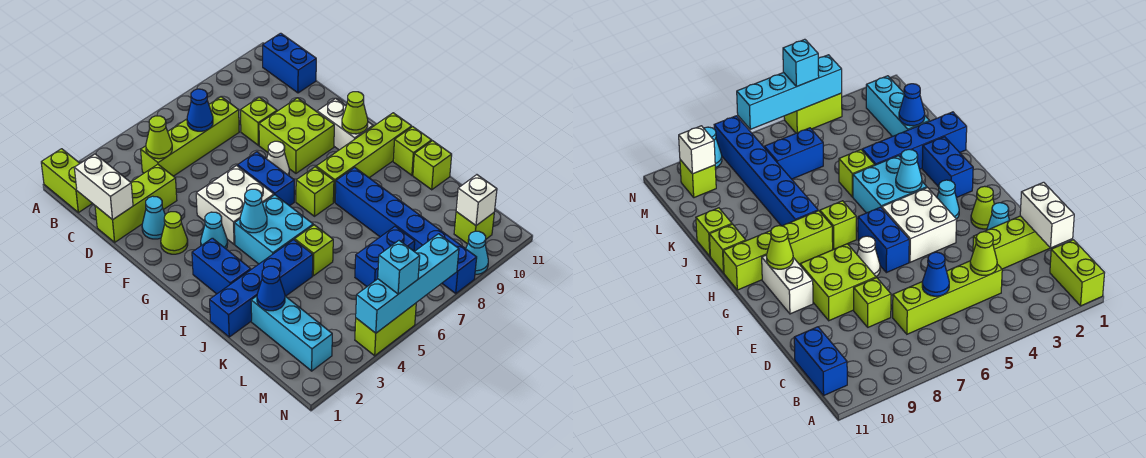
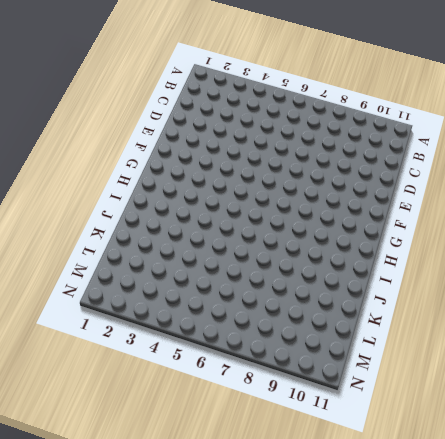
none -> lime 1x2 brick [41,149,93,213]
none -> blue 1x2 brick [263,33,316,93]
none -> lime 1x4 brick [141,97,239,176]
none -> lime 1x3 brick [95,164,177,242]

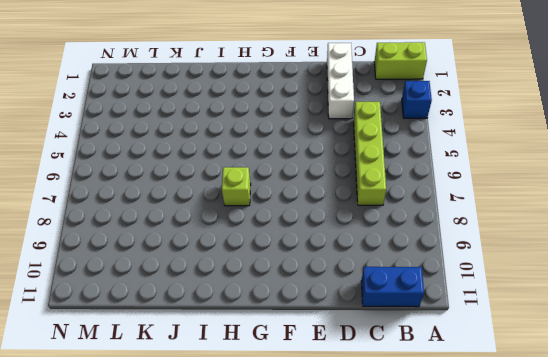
blue 1x1 brick [402,81,432,118] -> none
white 1x3 brick [327,43,354,119] -> lime 1x3 brick [95,164,177,242]
none -> lime 1x1 brick [241,97,277,145]
none -> cyan 1x1 cone [142,196,165,239]
none -> lime 2x2 brick [259,98,334,173]
none -> lime 1x1 cone [161,212,188,254]

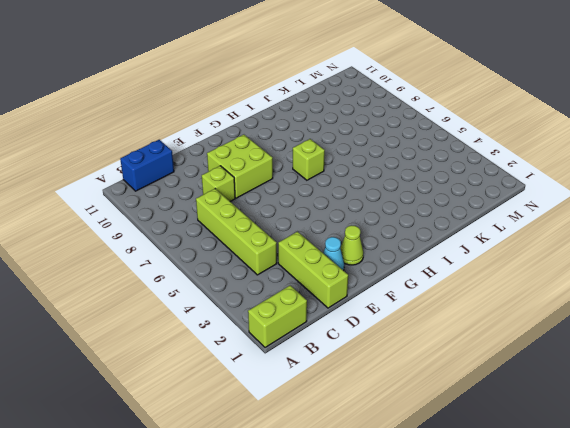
none -> white 2x2 brick [196,166,274,244]
none -> blue 1x2 brick [238,152,294,206]
none -> white 1x1 cone [267,141,289,176]
none -> white 1x2 brick [317,98,373,150]

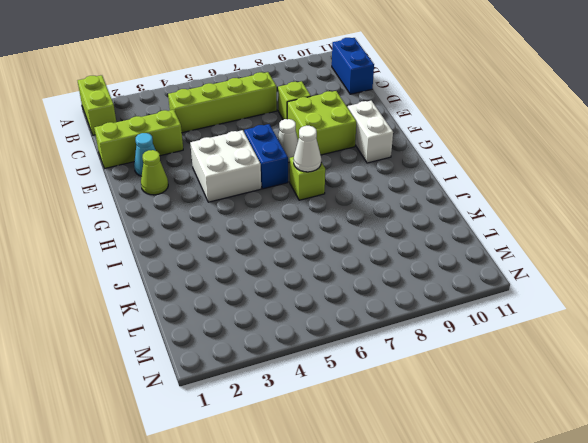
white 1x1 cone [294,126,321,172] -> none
none -> cyan 1x1 cone [201,212,228,249]
none -> blue 1x2 brick [192,238,251,294]
none -> cyan 2x2 brick [234,195,313,264]
none -> lime 1x4 brick [316,113,412,202]

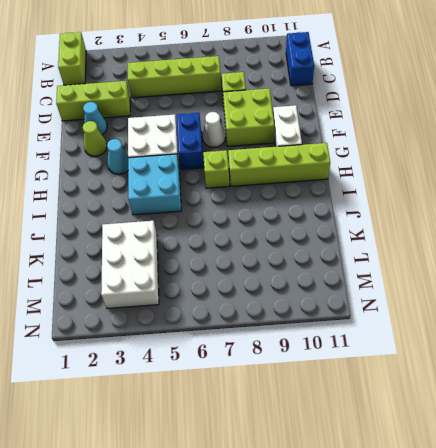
white 2x3 brick [101,221,159,308] -> none
none -> blue 1x2 brick [192,238,251,294]
none -> blue 1x6 brick [335,167,477,293]
none -> lime 1x1 brick [393,127,432,175]
none -> blue 1x4 brick [210,240,313,337]

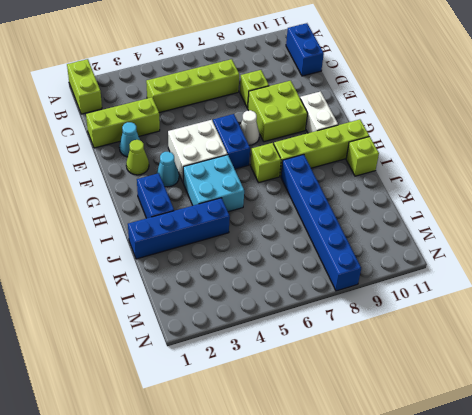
none -> lime 1x1 brick [295,225,333,276]
none -> lime 1x1 brick [413,141,452,190]
none -> cyan 1x3 brick [251,296,332,371]
none -> blue 1x2 brick [355,226,415,287]

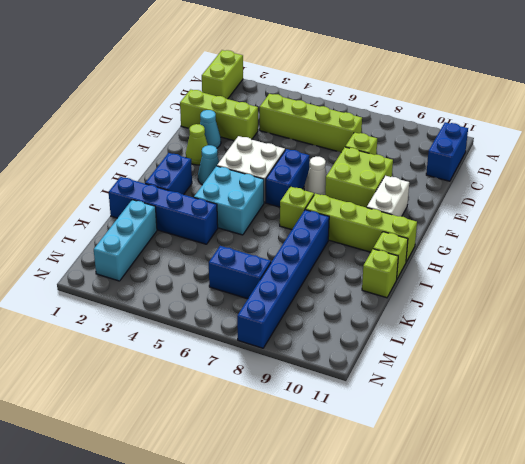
none -> lime 1x1 brick [295,225,333,276]
none -> lime 1x1 brick [454,212,494,244]
none -> lime 1x2 brick [355,303,416,356]
none -> cyan 1x1 cone [466,231,488,274]

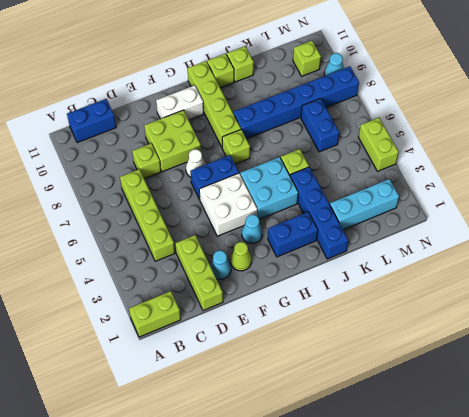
none -> white 1x2 brick [74,154,133,220]
none -> lime 1x1 cone [146,116,172,159]
none -> blue 1x1 cone [187,89,213,131]
none -> lime 1x1 cone [342,92,368,134]

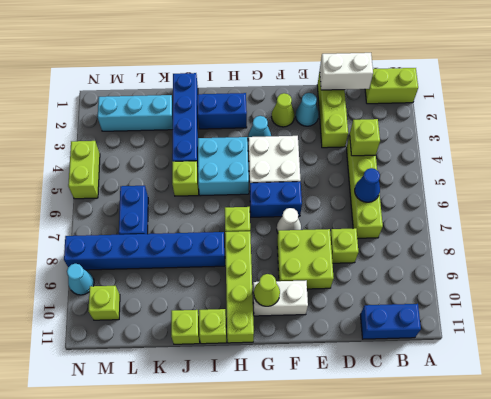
lime 1x1 brick [350,119,380,156] -> lime 1x1 cone [146,116,172,159]
none -> cyan 1x1 cone [240,189,267,233]
none -> blue 1x1 cone [257,266,285,311]
none -> white 1x1 brick [456,175,497,226]
none -> cyan 1x4 brick [356,234,459,333]

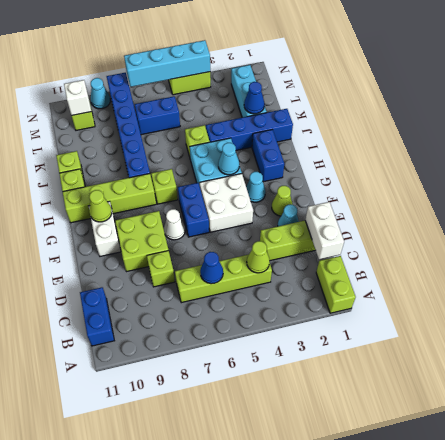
none -> cyan 1x1 brick [378,241,420,294]

